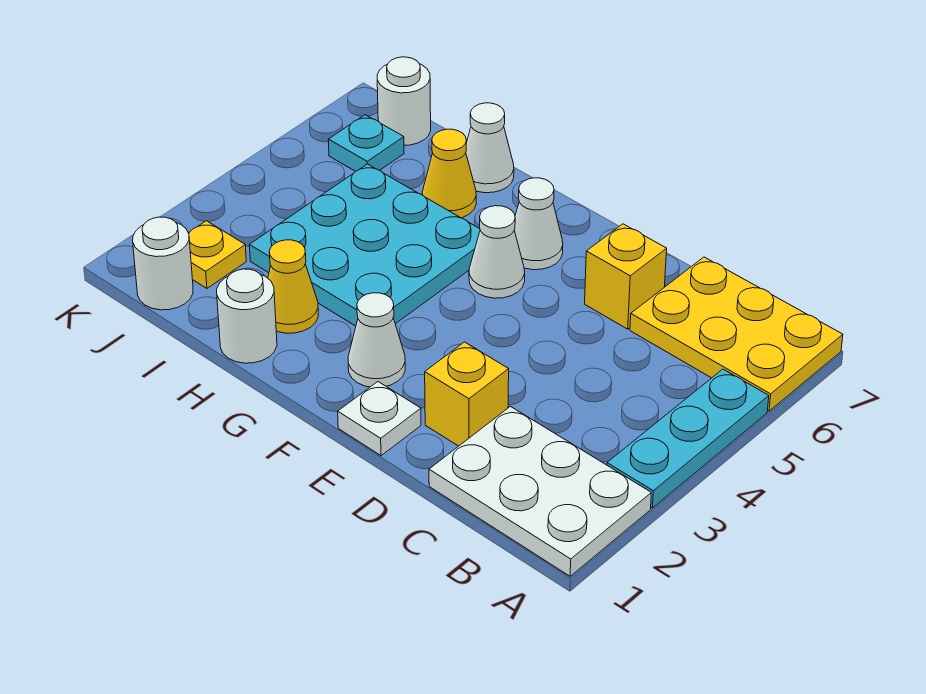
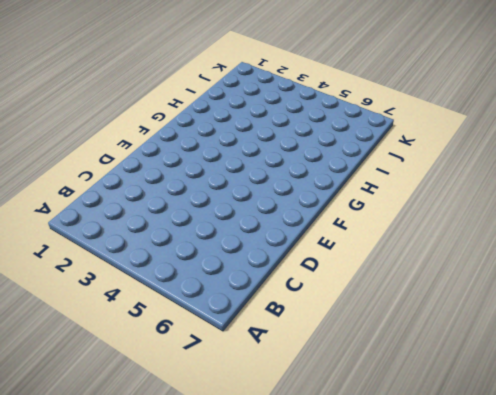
none -> white 2x3 plate [429,407,651,576]
none -> cyan 1x3 plate [607,369,769,508]
none -> yellow 2x3 plate [630,257,843,411]

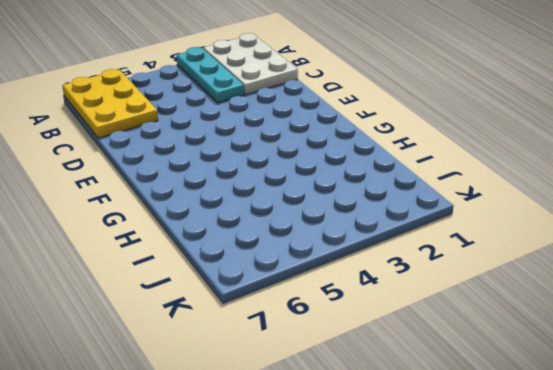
cyan 1x3 plate [177,47,244,103] -> cyan 1x3 plate turned to [607,369,769,508]
none -> yellow 1x1 brick [425,342,509,446]
none -> yellow 1x1 brick [585,224,667,329]
none -> white 1x1 plate [338,382,421,456]

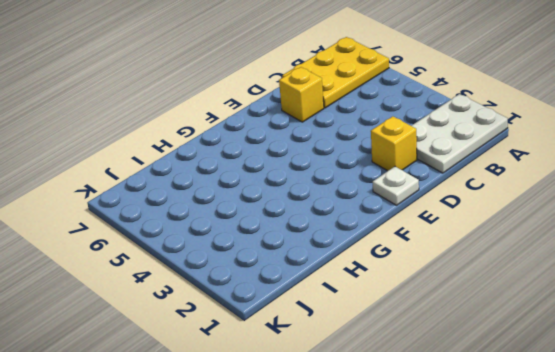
none -> cyan 1x3 plate [607,369,769,508]
none -> white 1x1 cone [348,293,405,387]
none -> white 1x1 cone [469,206,525,298]

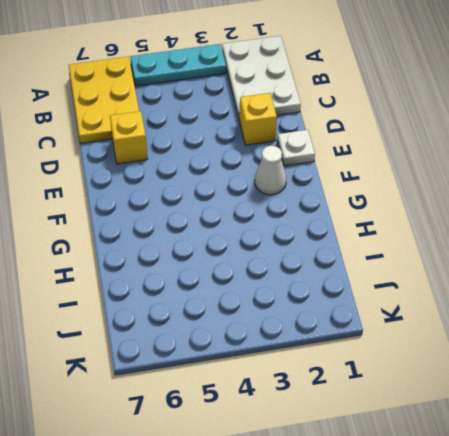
none -> white 1x1 cone [469,206,525,298]
none -> white 1x1 cone [514,178,563,270]
none -> cyan 3x3 plate [249,164,480,326]

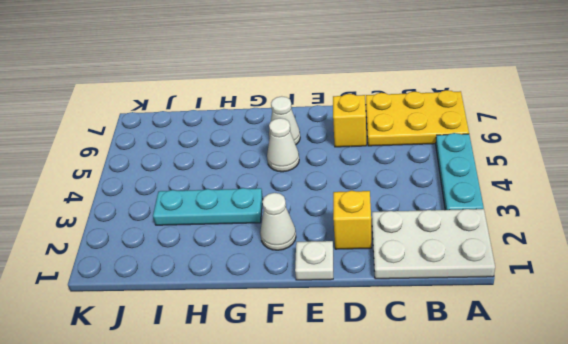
cyan 1x3 plate [153,188,263,225] -> cyan 3x3 plate [249,164,480,326]
none -> white 1x1 round brick [217,269,277,363]
none -> yellow 1x1 cone [268,240,318,333]
none -> yellow 1x1 cone [422,129,476,218]

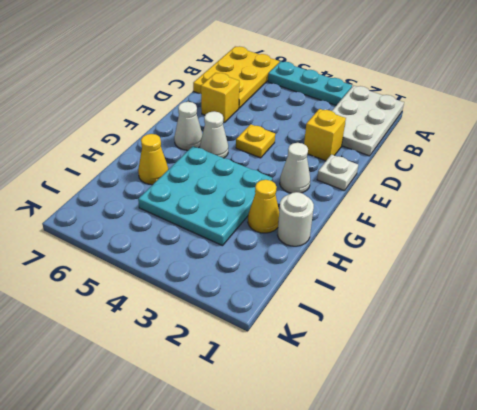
yellow 1x1 plate [236,124,275,158] -> yellow 1x1 plate moved to [189,221,246,288]
none -> white 1x1 cone [466,103,514,193]
none -> white 1x1 round brick [133,217,193,310]
none -> cyan 1x1 plate [328,115,404,171]

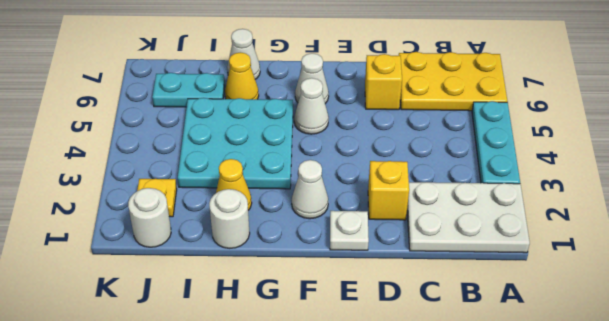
cyan 1x2 plate [152,73,225,107] -> cyan 1x1 plate [328,115,404,171]
none -> white 1x1 round brick [377,57,431,145]

